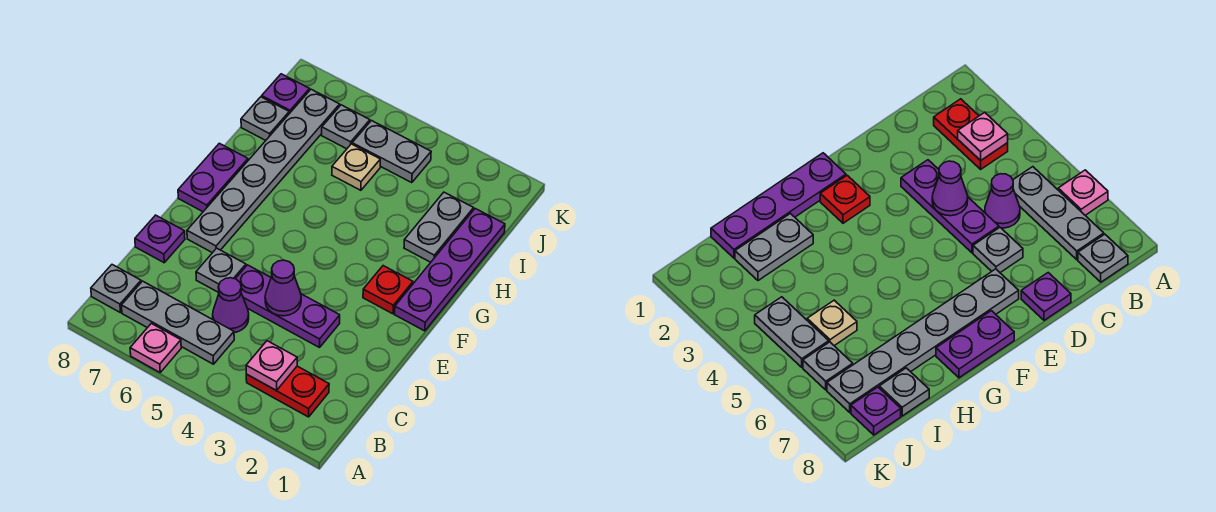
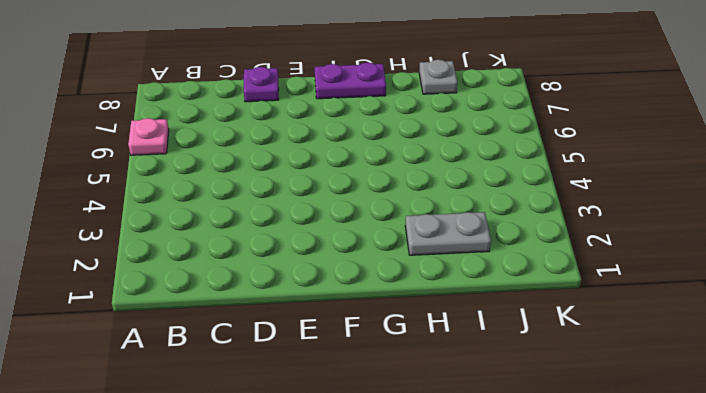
none -> red 1x2 plate [246,366,329,417]
none -> grey 1x3 plate [122,281,234,364]
none -> grey 1x1 plate [91,265,141,313]

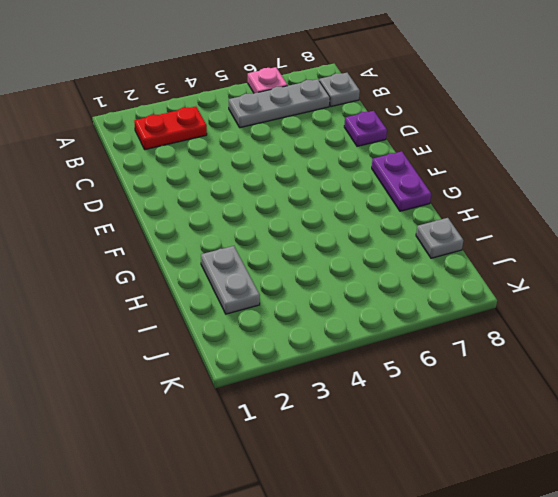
none -> purple 1x1 cone [213,278,249,333]
none -> purple 1x3 plate [236,265,340,348]
none -> grey 1x1 plate [196,248,246,293]

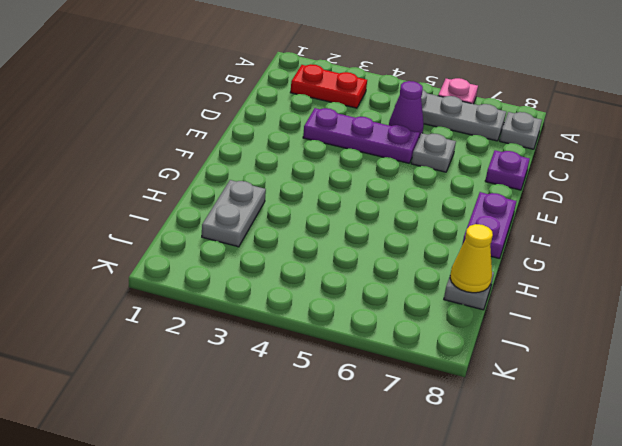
yellow 1x1 cone [450,224,493,293] -> none
none -> grey 1x6 plate [187,89,340,253]
none -> purple 1x4 plate [395,209,505,331]
none -> red 1x1 plate [363,266,413,314]

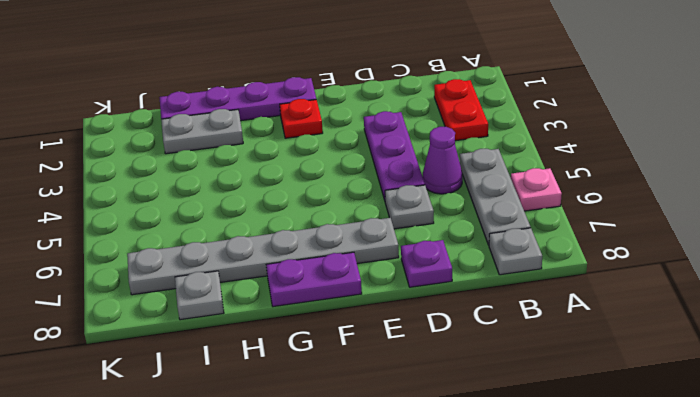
none -> tan 1x1 plate [332,144,380,190]
none -> grey 1x2 plate [352,121,431,183]
none -> grey 1x1 plate [322,105,370,149]

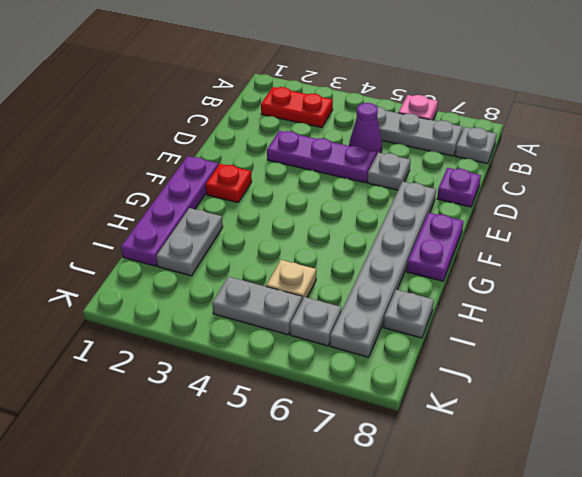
none -> purple 1x1 plate [262,74,310,114]
none -> pink 1x1 plate [246,341,297,390]
none -> purple 1x1 cone [265,260,301,316]

